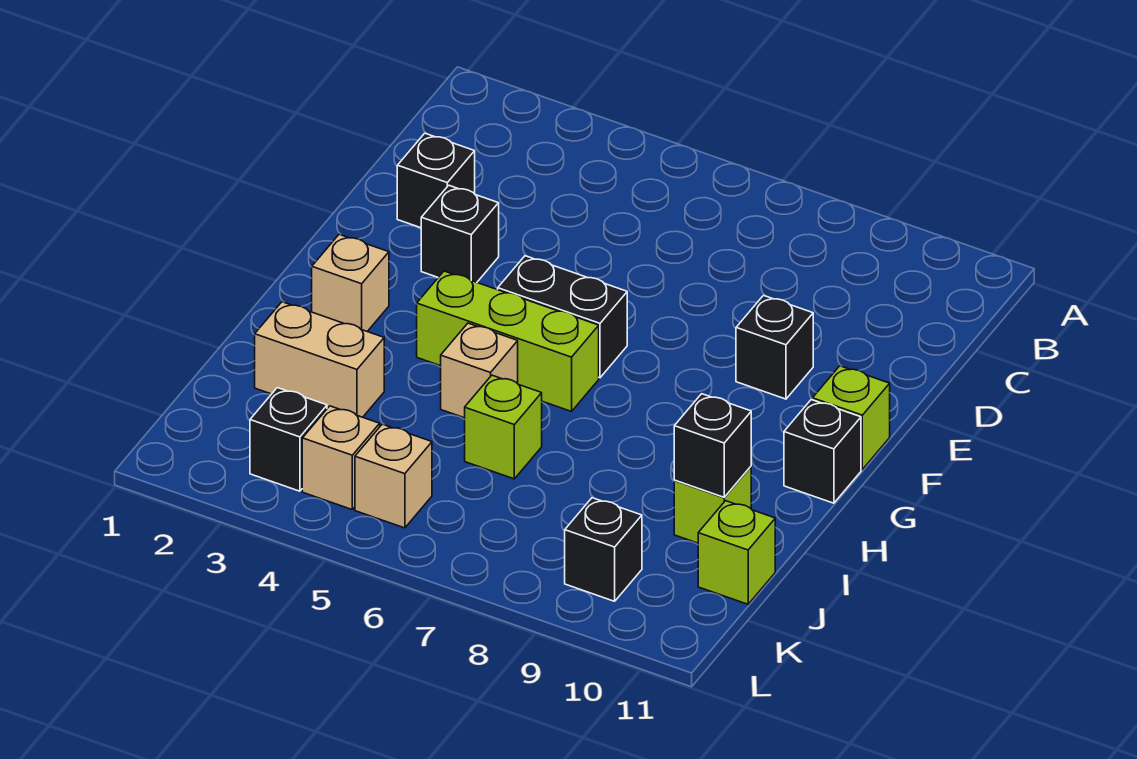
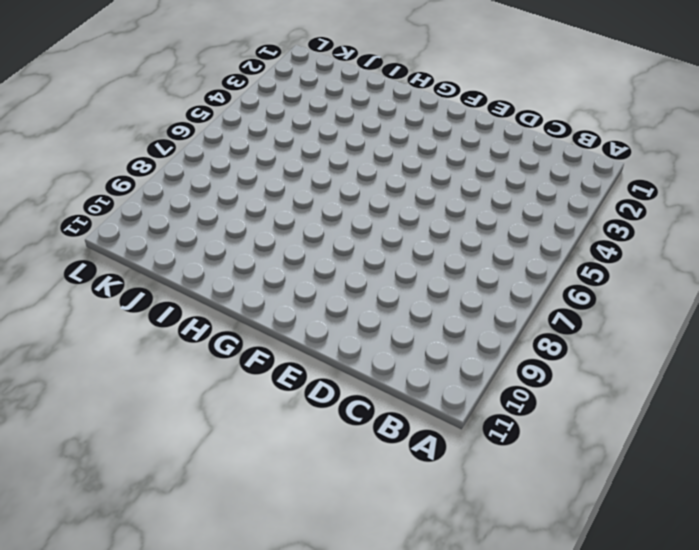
none -> black 1x1 brick [397,133,475,228]
none -> black 1x1 brick [421,185,499,282]
none -> black 1x1 brick [736,296,813,399]

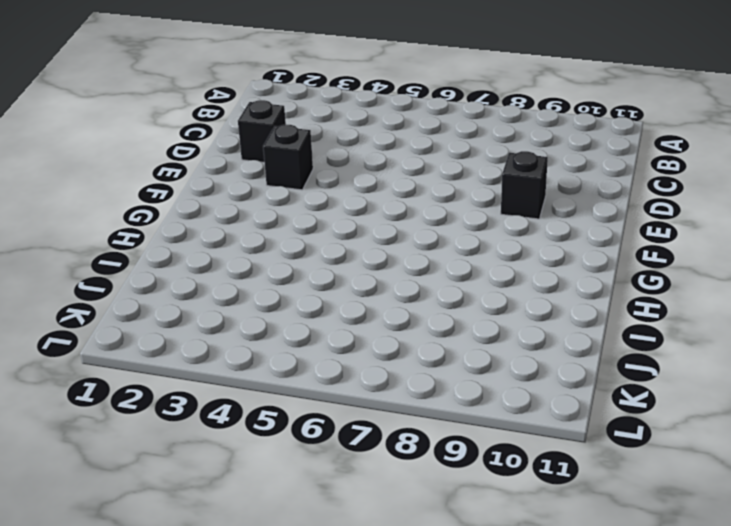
none -> black 1x2 brick [498,256,627,378]
none -> lime 1x1 brick [813,366,890,469]
none -> tan 1x1 brick [312,234,389,331]

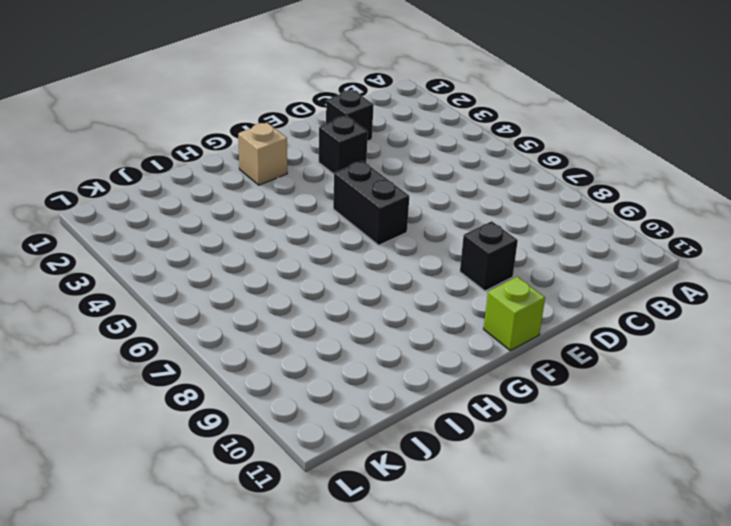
none -> lime 1x3 brick [417,271,599,411]
none -> black 1x1 brick [784,400,861,503]
none -> tan 1x1 brick [441,323,518,418]

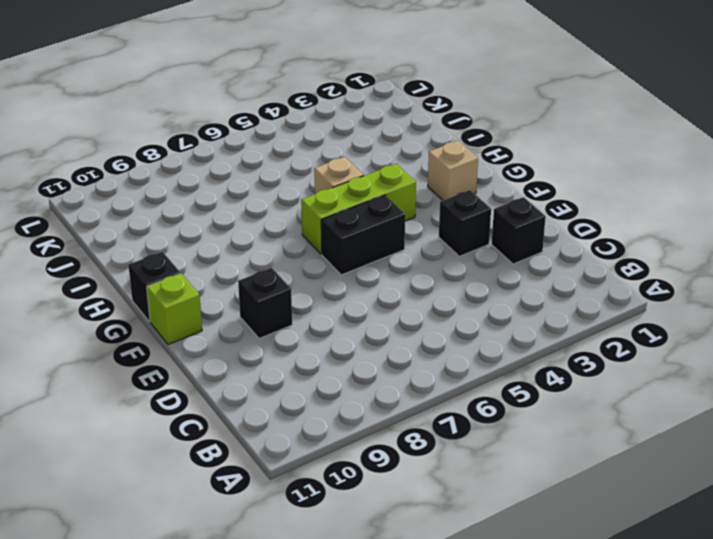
none -> tan 1x2 brick [255,302,384,417]
none -> lime 1x1 brick [465,375,542,479]
none -> lime 1x1 brick [674,467,751,543]

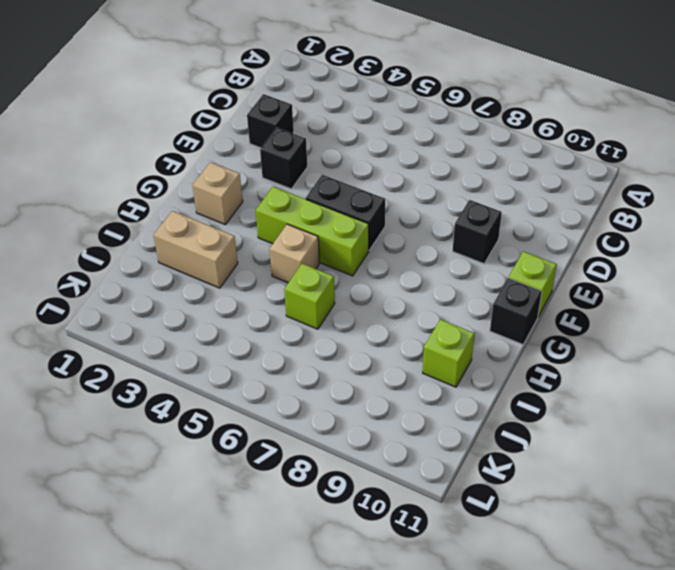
none -> lime 1x1 brick [698,501,775,604]
none -> black 1x1 brick [250,388,327,491]
none -> tan 1x1 brick [302,406,380,509]

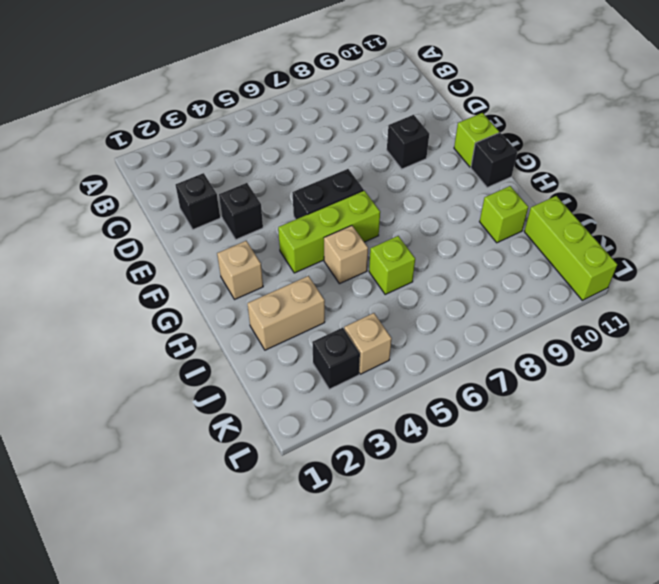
lime 1x3 brick [524,196,617,300] -> lime 1x1 brick [698,501,775,604]
none -> tan 1x1 brick [355,424,432,528]
none -> black 1x1 brick [565,498,642,601]
none -> black 1x1 brick [674,394,751,497]

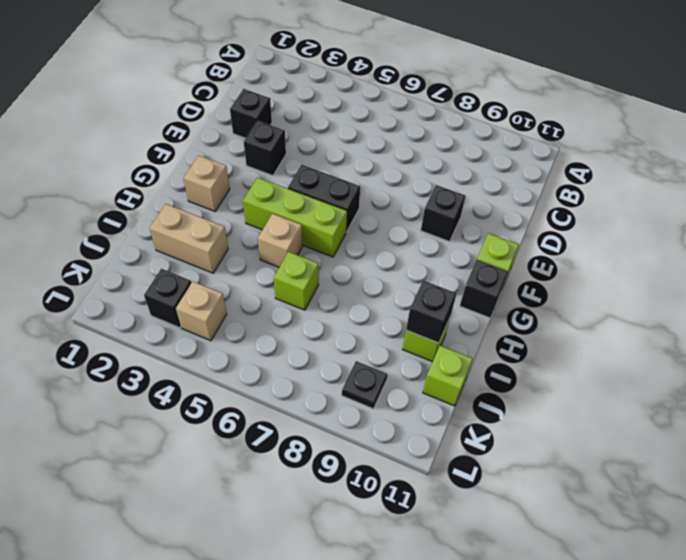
black 1x1 plate [342,361,388,409] -> black 1x1 brick [565,498,642,601]
none -> tan 1x1 brick [355,424,432,528]

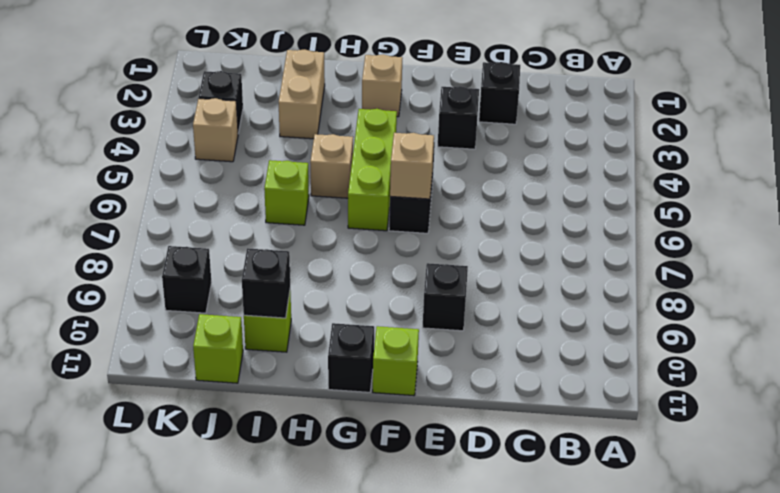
tan 1x1 brick [390,133,434,199] -> tan 1x1 brick moved to [355,424,432,528]

